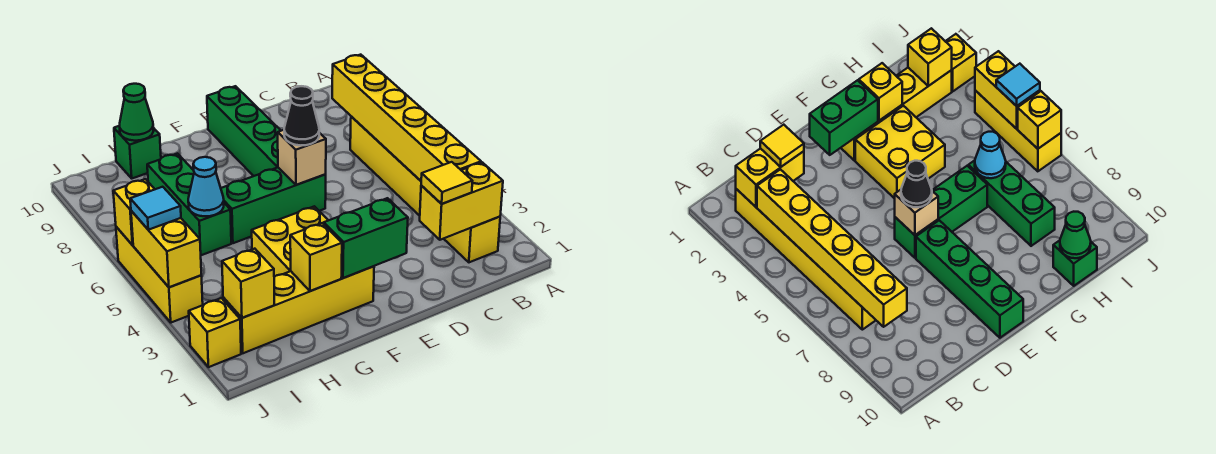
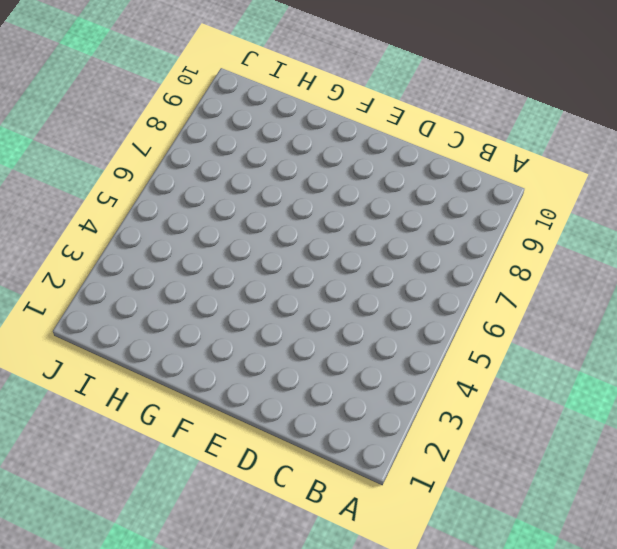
none -> yellow 1x6 brick [350,116,500,262]
none -> green 1x3 brick [221,168,326,243]
none -> green 1x4 brick [207,86,281,176]

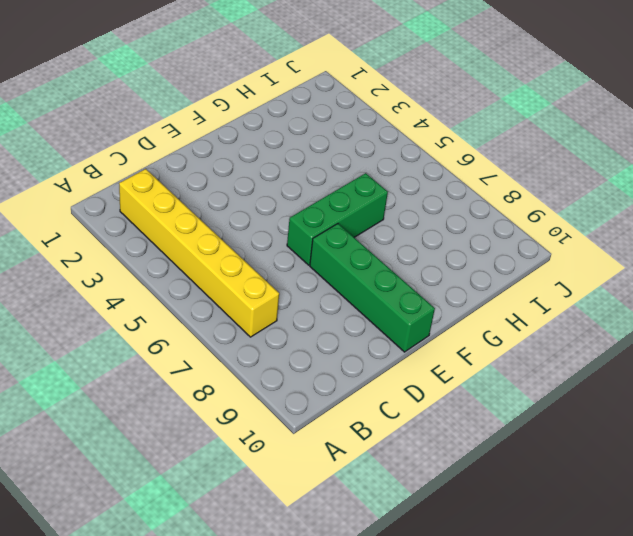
none -> yellow 1x4 brick [223,266,374,353]
none -> yellow 2x2 brick [251,206,328,277]
none -> green 1x3 brick [147,154,231,255]

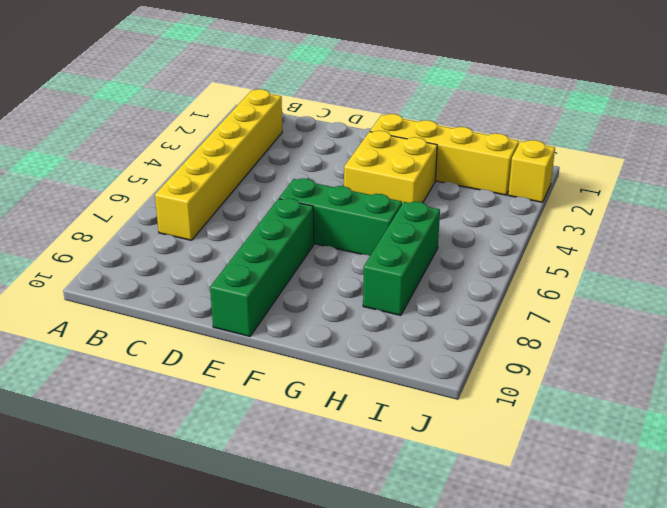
none -> green 1x1 brick [114,126,161,178]
none -> yellow 1x3 brick [116,227,203,323]
none -> yellow 1x2 brick [420,162,503,240]

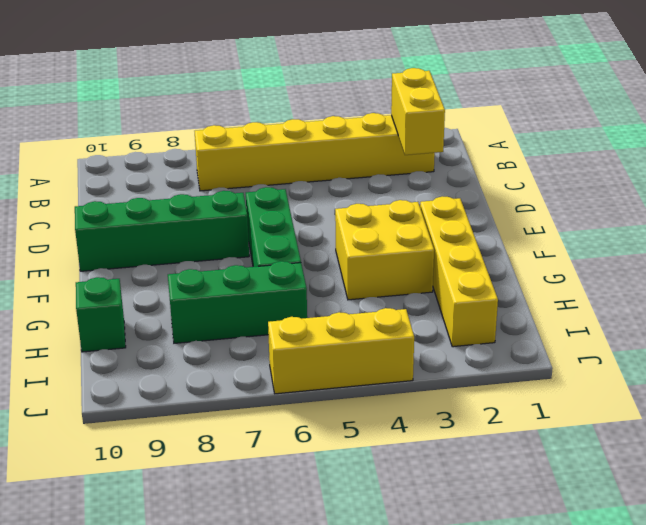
none -> yellow 1x1 brick [189,298,241,367]
none -> yellow 1x6 brick [332,55,481,181]
none -> green 1x2 brick [324,198,408,278]

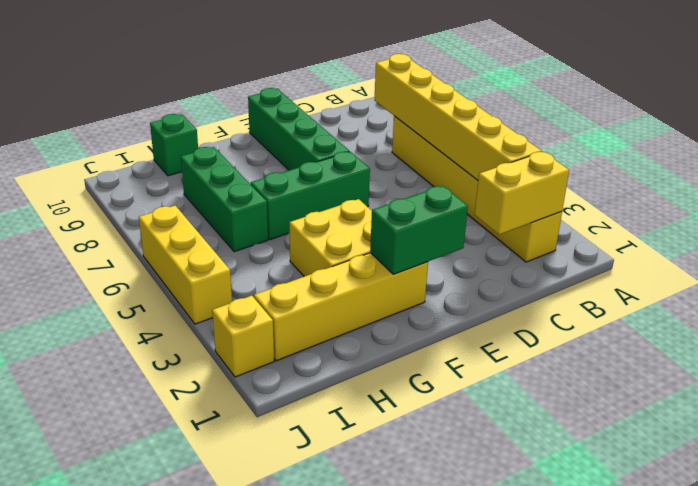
none -> tan 1x1 brick [278,130,326,185]
none -> yellow 1x1 brick [290,223,342,291]
none -> cyan 1x1 cone [188,157,224,216]

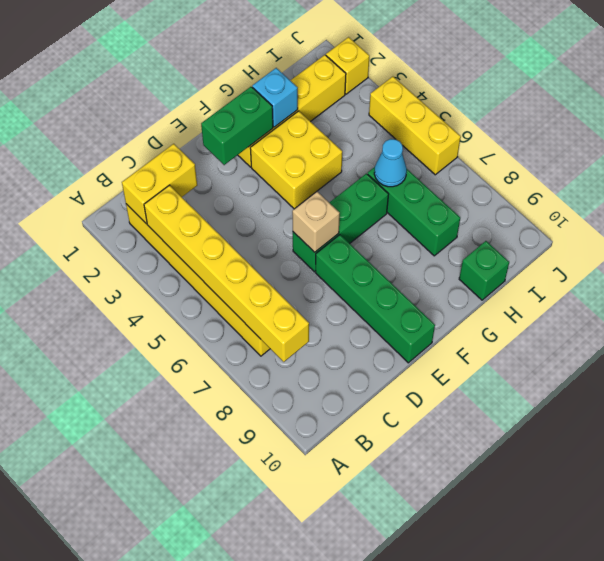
cyan 1x1 brick [252,68,298,127] -> yellow 1x1 brick [290,223,342,291]
none -> green 1x1 cone [120,84,153,141]
none -> yellow 1x1 brick [222,249,274,318]
none -> yellow 1x2 brick [131,211,201,287]

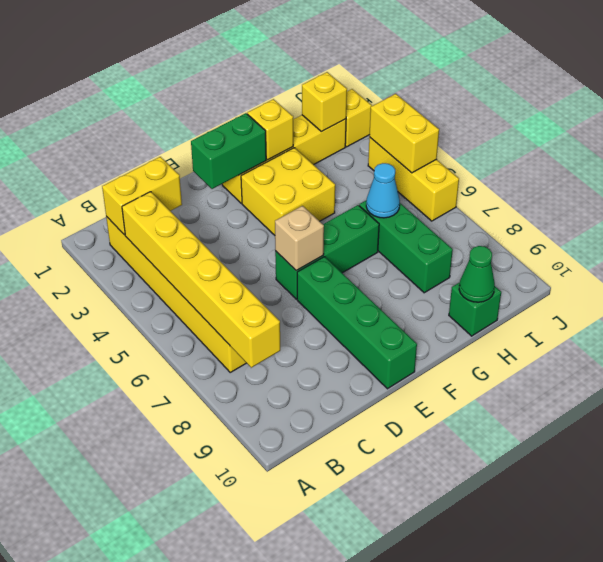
none -> yellow 1x1 brick [113,179,155,245]
none -> yellow 1x1 tile [421,162,472,204]
none -> black 1x1 cone [284,86,319,145]

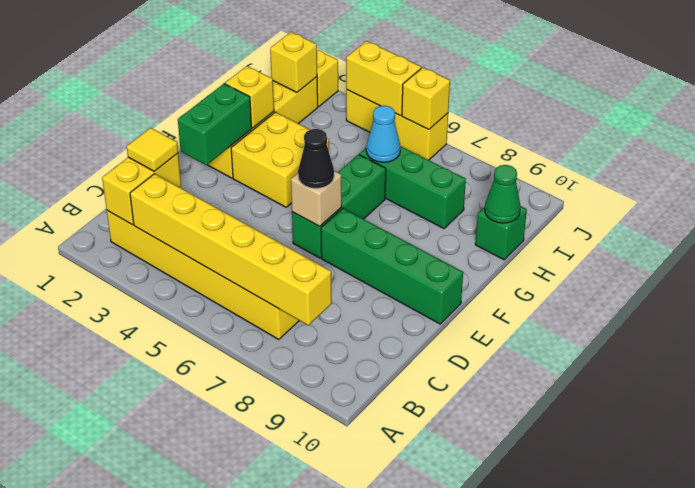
none -> cyan 1x1 tile [130,187,181,230]

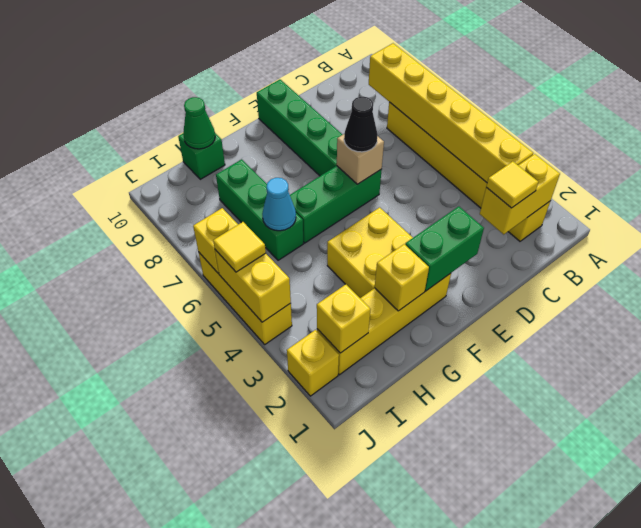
yellow 1x1 tile [213,222,266,272] -> cyan 1x1 tile [130,187,181,230]

